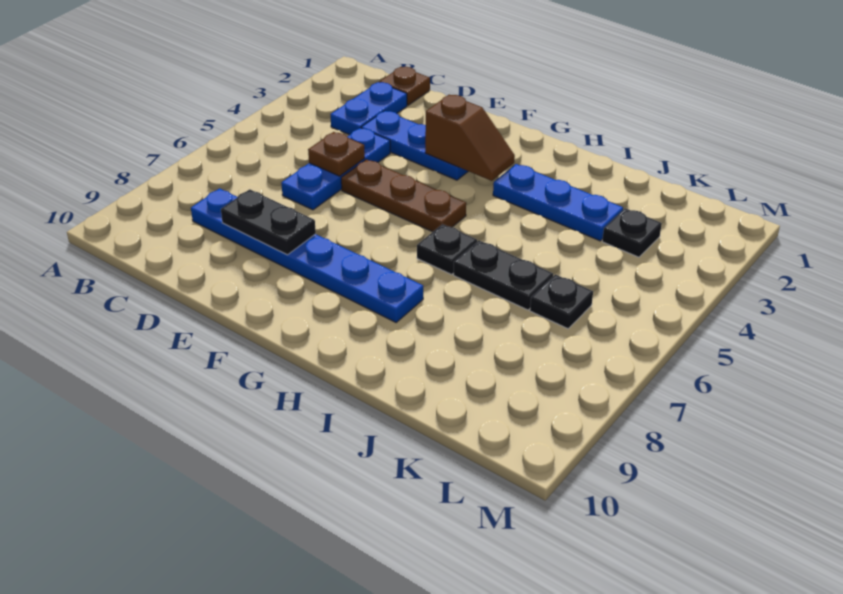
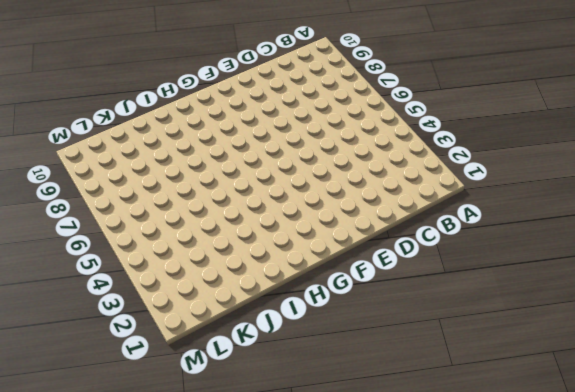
none -> brown 1x1 plate [379,67,430,105]
none -> blue 1x2 plate [330,82,407,135]
none -> blue 1x6 plate [191,188,423,322]

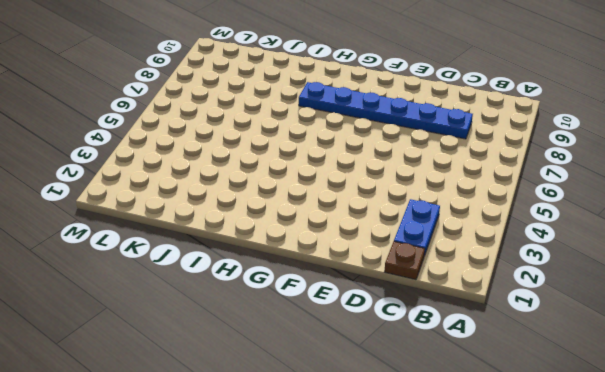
none -> blue 1x3 plate [361,111,468,180]
none -> blue 1x3 plate [281,128,390,210]
none -> brown 1x3 plate [341,159,466,232]

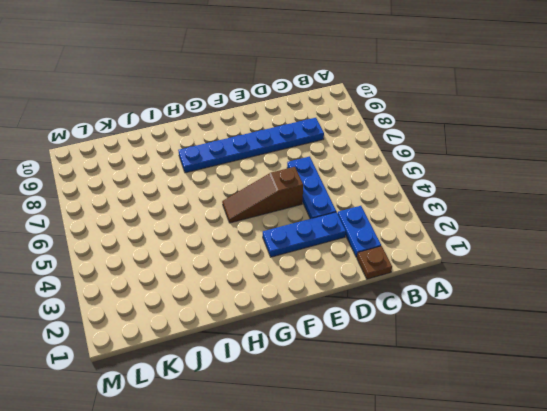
brown 1x3 slope [222,167,303,223] -> brown 1x3 plate [341,159,466,232]
none -> blue 1x3 plate [493,164,623,241]
none -> black 1x1 plate [417,224,477,274]
none -> black 1x2 plate [454,241,553,310]

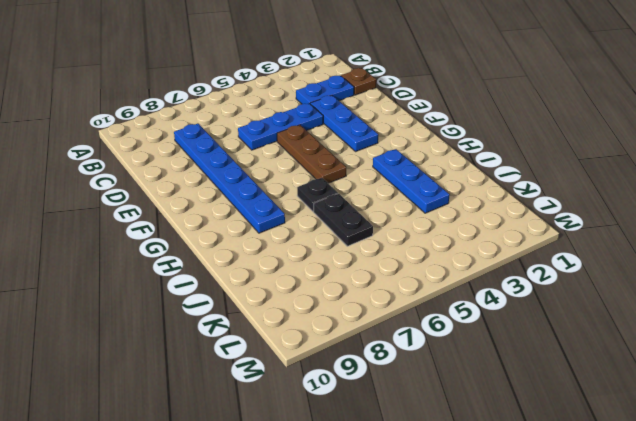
none -> black 1x1 plate [602,208,662,257]
none -> black 1x1 plate [530,274,593,329]
none -> brown 1x1 plate [308,132,365,176]

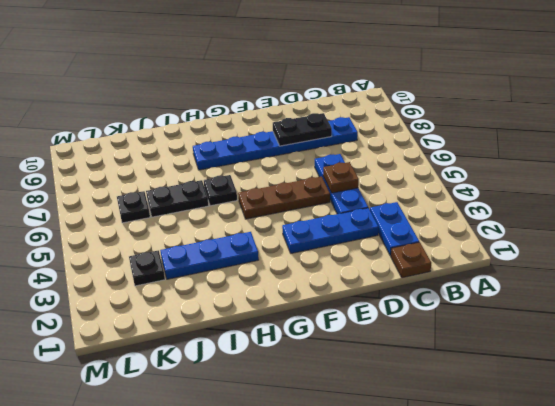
none -> brown 1x2 slope [425,95,515,181]

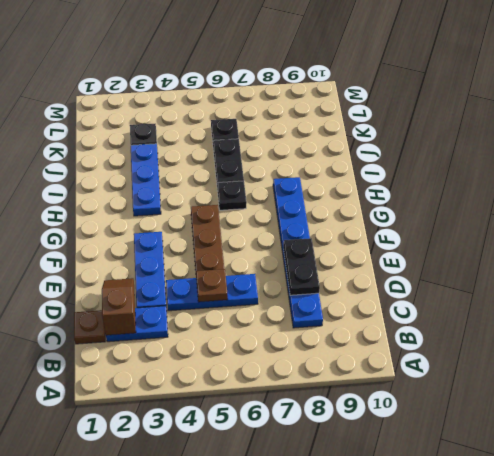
brown 1x2 slope [102,278,136,335] -> brown 1x2 slope moved to [425,95,515,181]

